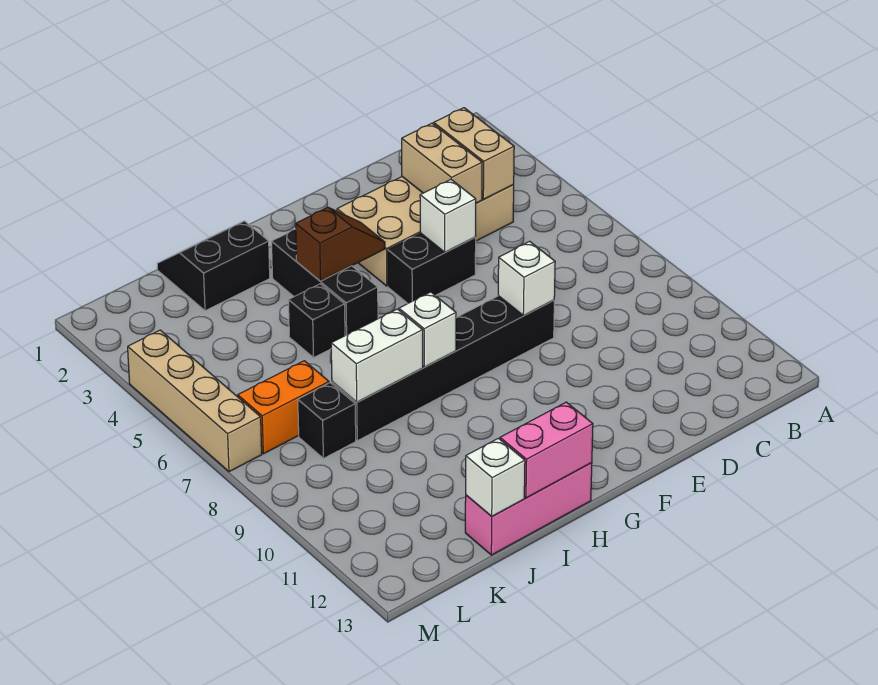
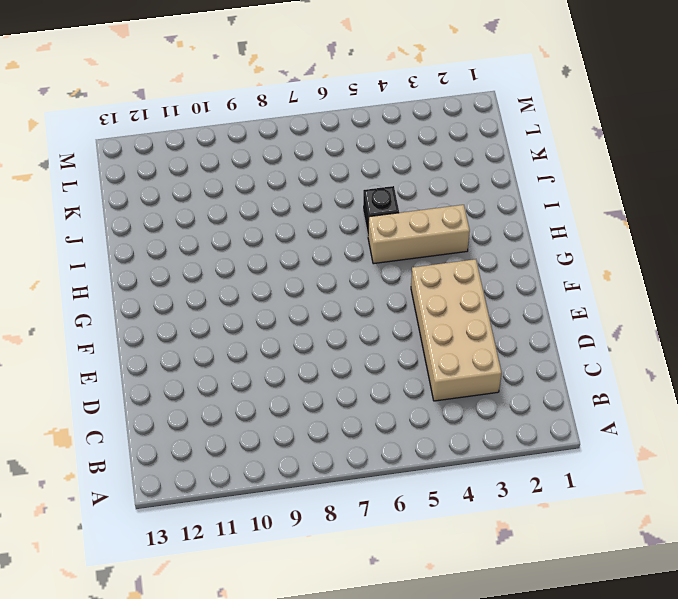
tan 1x3 brick [368,205,470,264] -> black 1x3 brick [271,229,378,335]
none -> black 1x2 brick [388,233,476,303]
none -> black 1x6 brick [332,296,554,441]
none -> pink 1x3 brick [465,463,592,555]

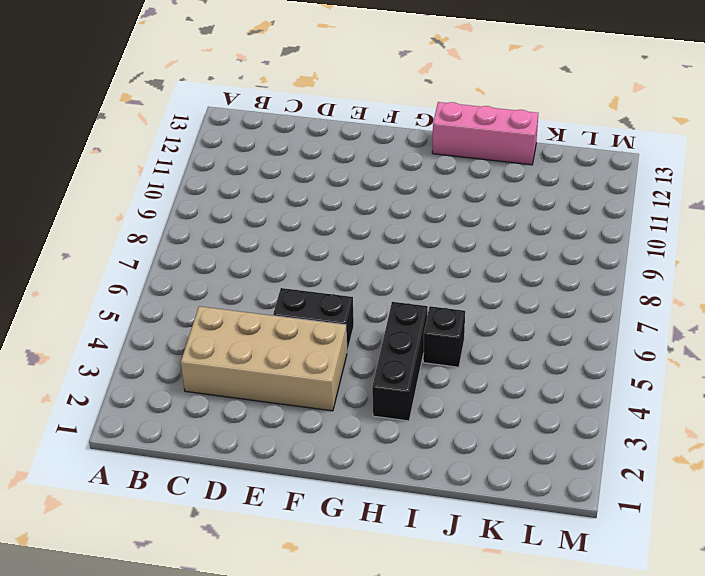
none -> black 1x6 brick [332,296,554,441]
none -> black 2x2 slope [157,221,270,311]
none -> orange 1x2 brick [238,361,329,454]

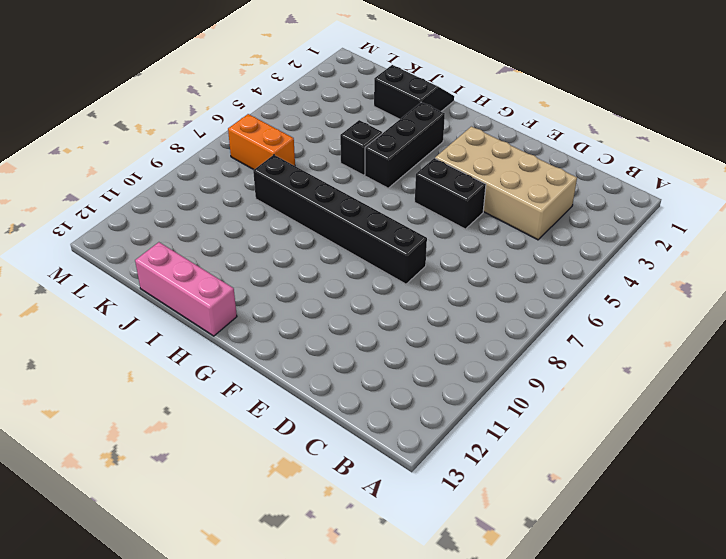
none -> black 1x1 brick [298,383,356,458]
none -> tan 1x4 brick [128,330,262,472]
none -> tan 1x2 brick [434,108,514,199]

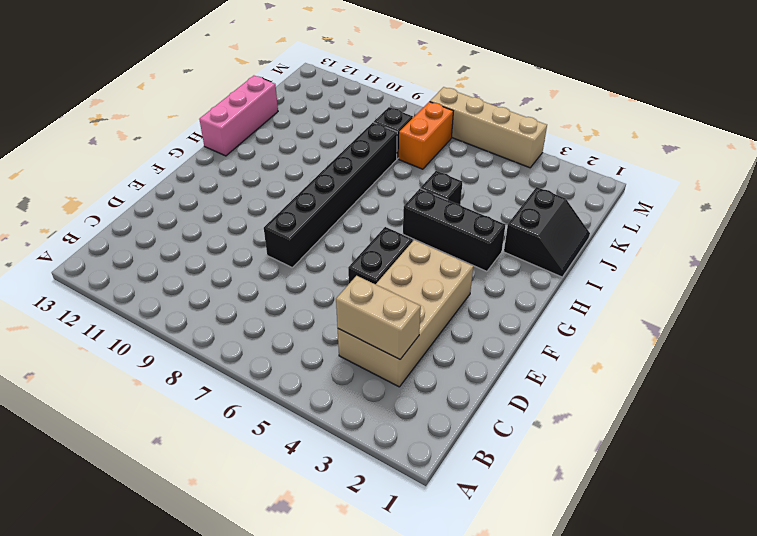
none -> tan 1x2 brick [402,123,482,203]
none -> white 1x1 brick [420,180,476,252]
none -> white 1x1 brick [498,241,555,316]

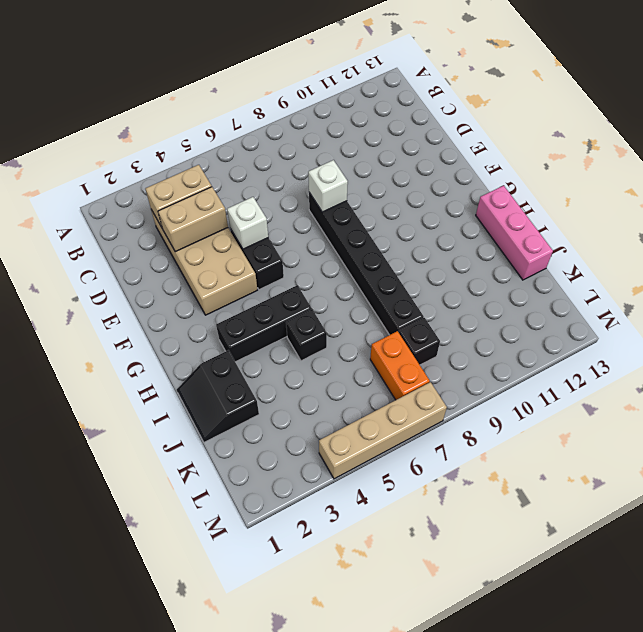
none -> brown 1x2 slope [296,207,385,281]
none -> white 1x1 brick [399,292,456,367]
none -> pink 1x2 brick [500,402,593,498]

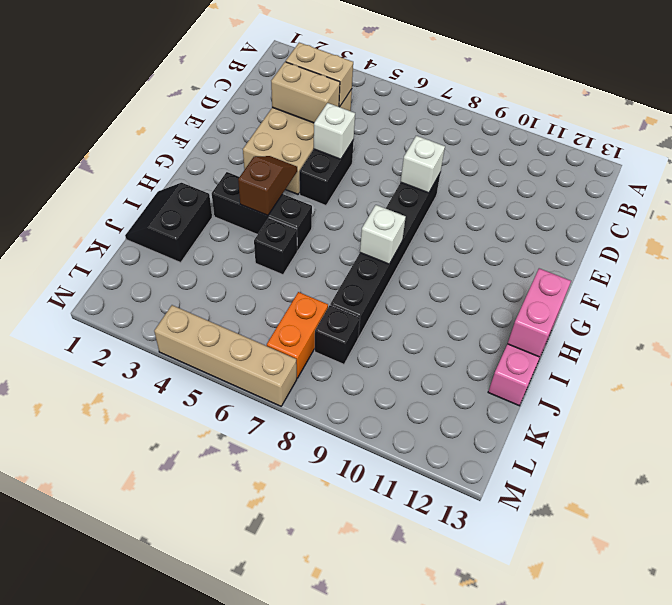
none -> white 1x2 brick [331,309,423,402]
none -> white 1x1 brick [466,438,525,516]

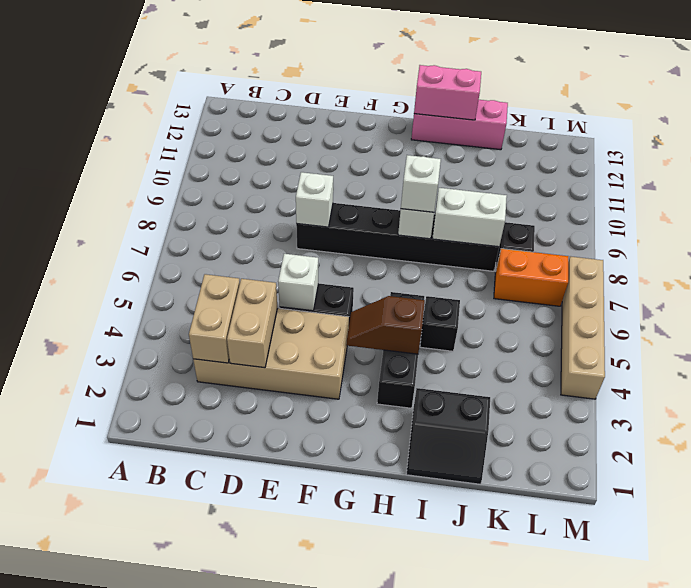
white 1x1 brick [401,155,441,212] -> white 1x1 brick moved to [466,438,525,516]

